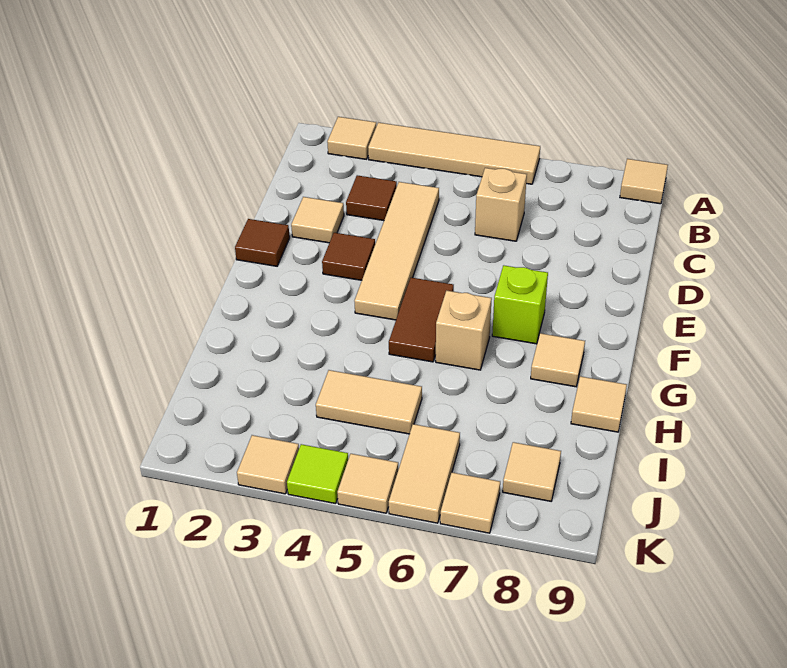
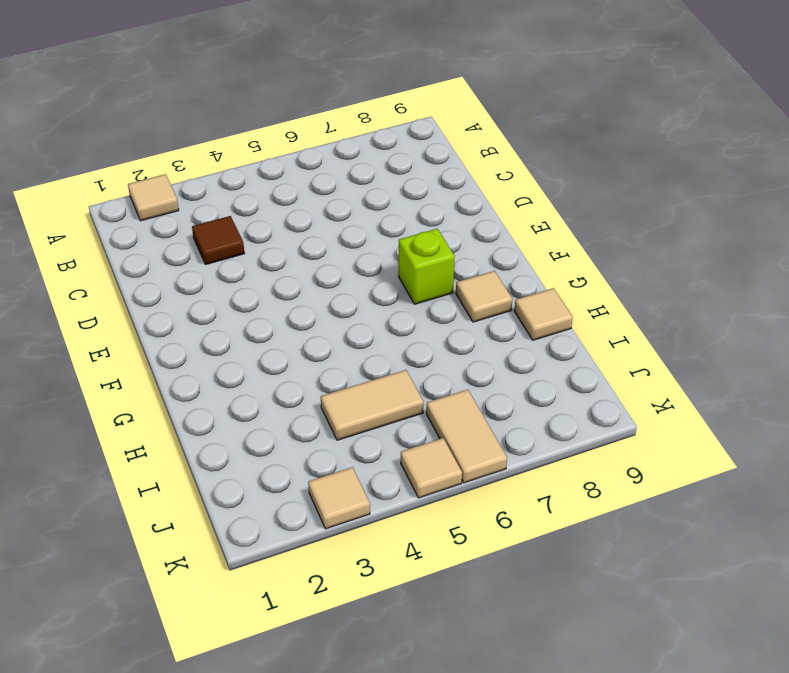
none -> tan 1x4 tile [368,123,540,184]
none -> tan 1x1 tile [620,159,668,204]
none -> tan 1x4 tile [354,182,439,320]

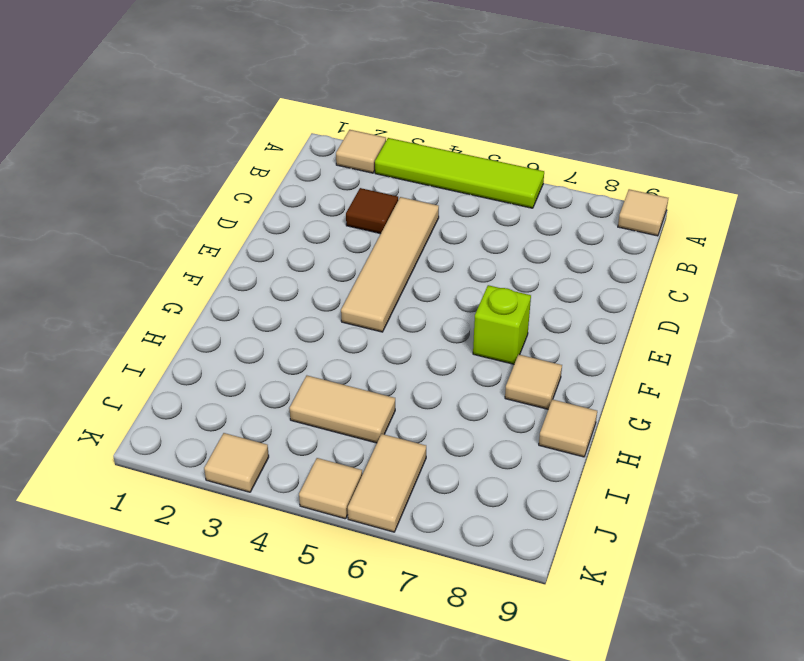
lime 1x4 tile [375,138,544,208] -> tan 1x4 tile [368,123,540,184]
none -> tan 1x1 brick [475,168,527,241]
none -> tan 1x1 tile [291,197,344,243]
none -> brown 1x1 tile [235,219,290,266]

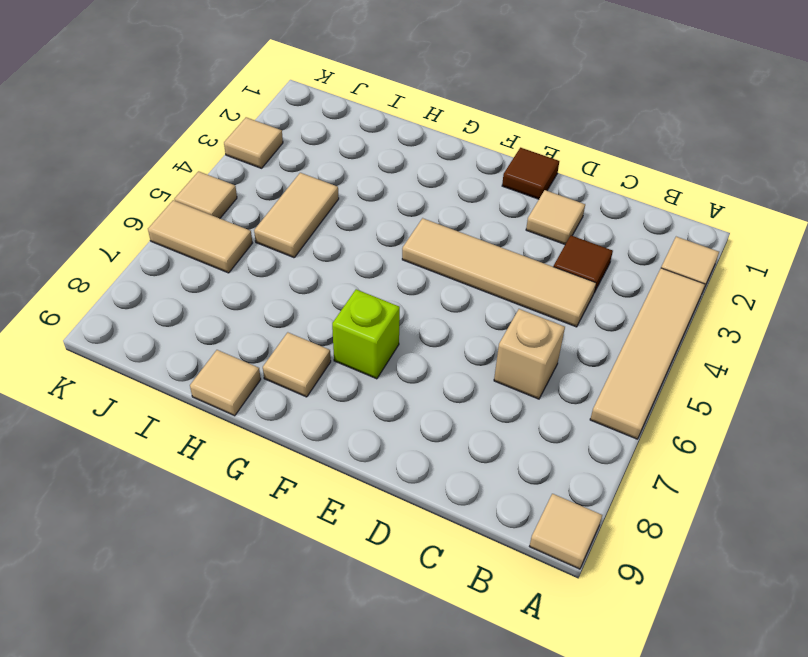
none -> brown 1x1 tile [322,233,375,280]
none -> brown 1x2 tile [389,278,454,362]
none -> tan 1x1 brick [436,291,492,370]

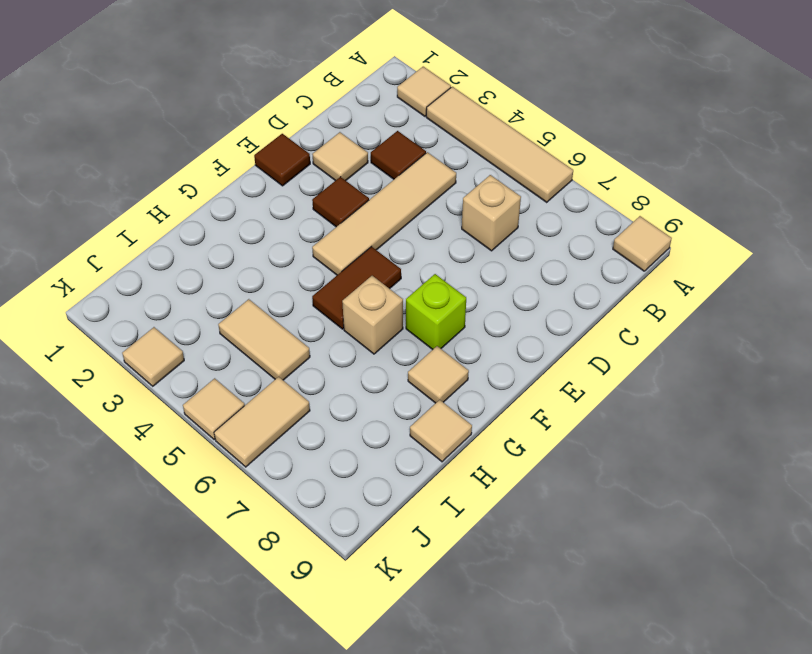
none -> tan 1x1 tile [503,442,561,501]
none -> lime 1x1 tile [287,444,348,504]
none -> tan 1x1 tile [440,473,500,533]

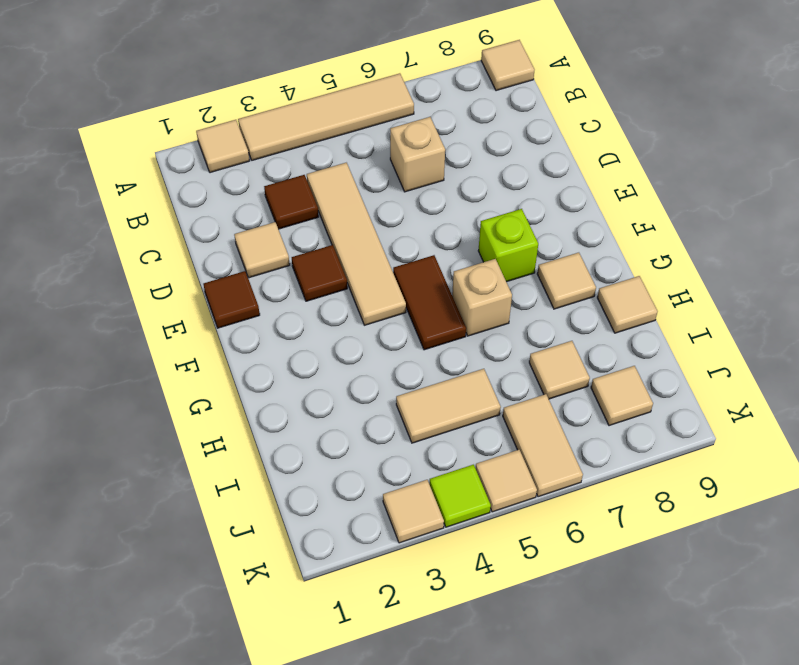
tan 1x1 tile [529,341,590,399] -> tan 1x1 tile moved to [440,473,500,533]

